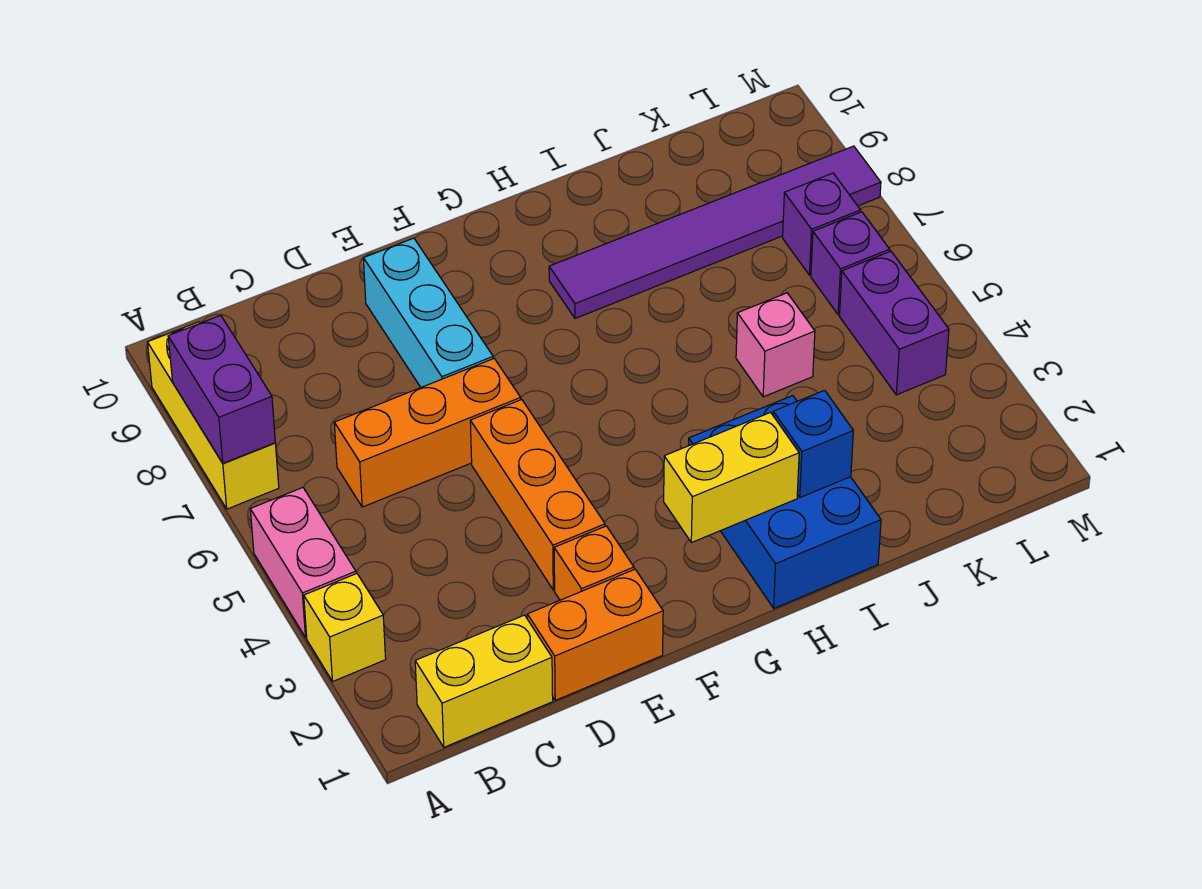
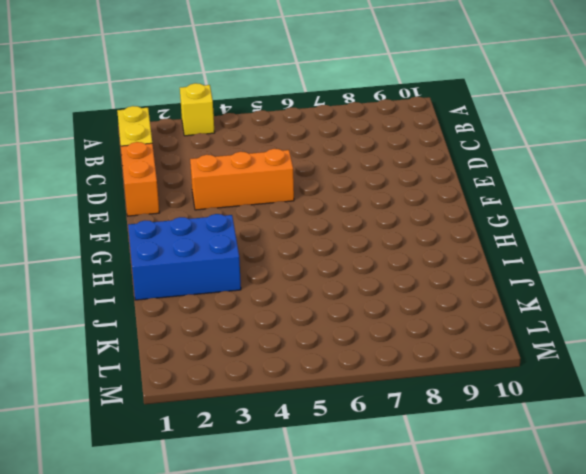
none -> pink 1x2 brick [250,488,356,637]
none -> yellow 1x3 brick [147,322,279,509]
none -> orange 1x3 brick [334,359,521,507]

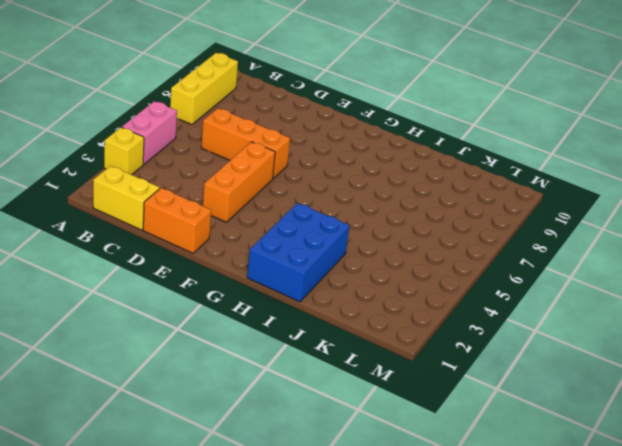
none -> orange 1x1 brick [554,526,634,600]
none -> cyan 1x3 brick [363,238,493,387]
none -> purple 1x6 tile [549,146,881,318]

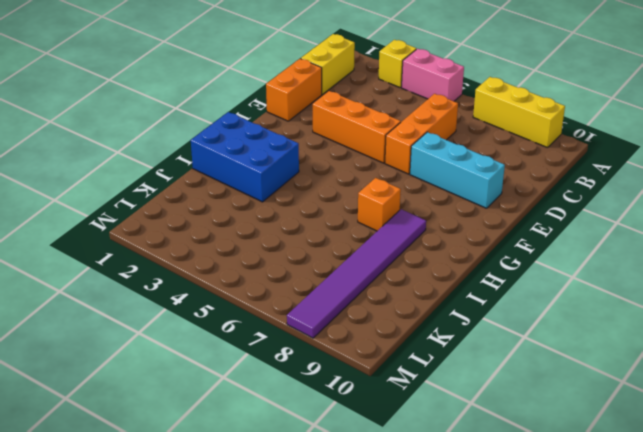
orange 1x1 brick [358,178,401,231] -> orange 1x1 brick moved to [554,526,634,600]
none -> pink 1x1 brick [736,293,815,397]
none -> purple 1x2 brick [839,251,949,395]
none -> purple 1x1 brick [811,212,890,315]

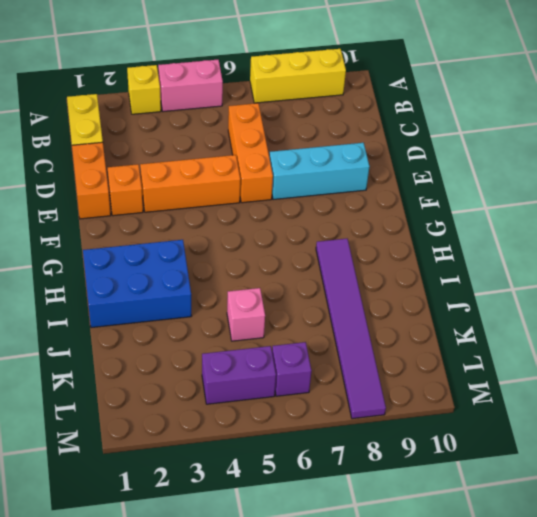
none -> purple 1x1 brick [783,173,861,275]
none -> purple 1x2 brick [168,315,275,463]
none -> yellow 1x2 brick [664,412,799,543]

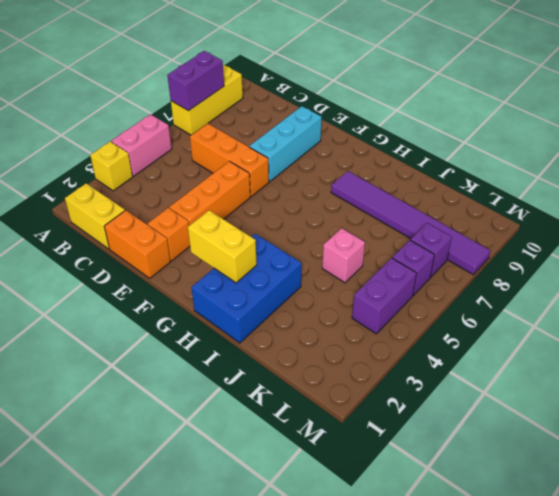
none -> blue 1x1 brick [773,390,853,497]

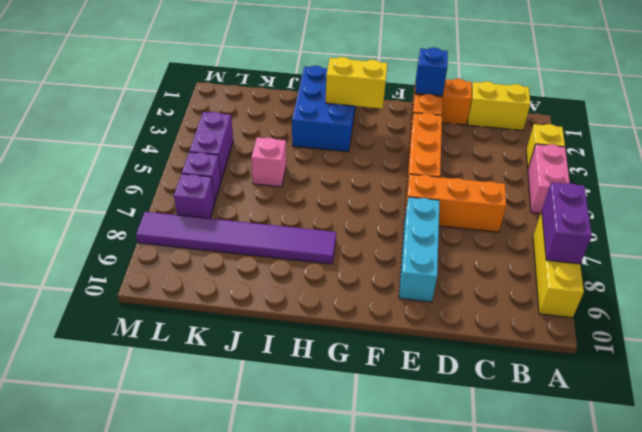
blue 1x1 brick [415,47,448,96] -> blue 1x1 brick moved to [773,390,853,497]

